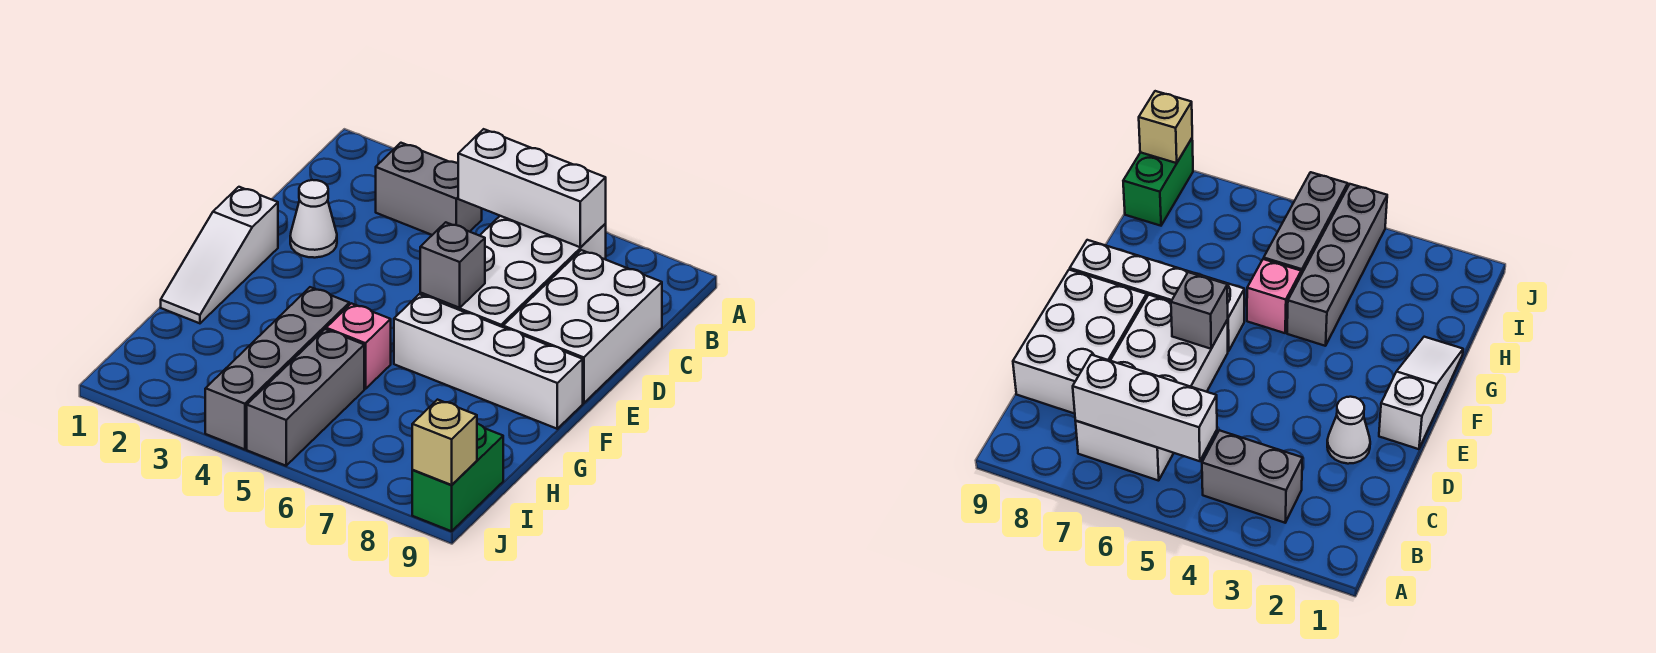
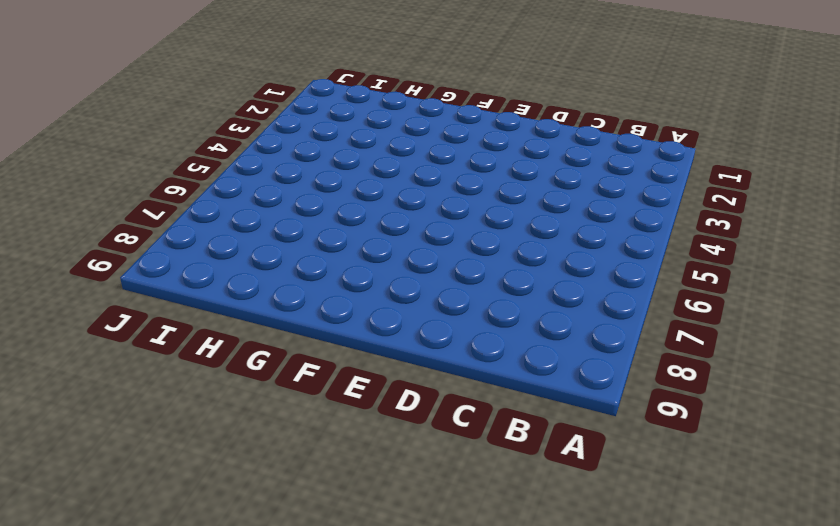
none -> grey 1x2 brick [376,143,482,235]
none -> white 2x4 brick [420,216,606,327]
none -> white 2x3 brick [503,250,662,403]

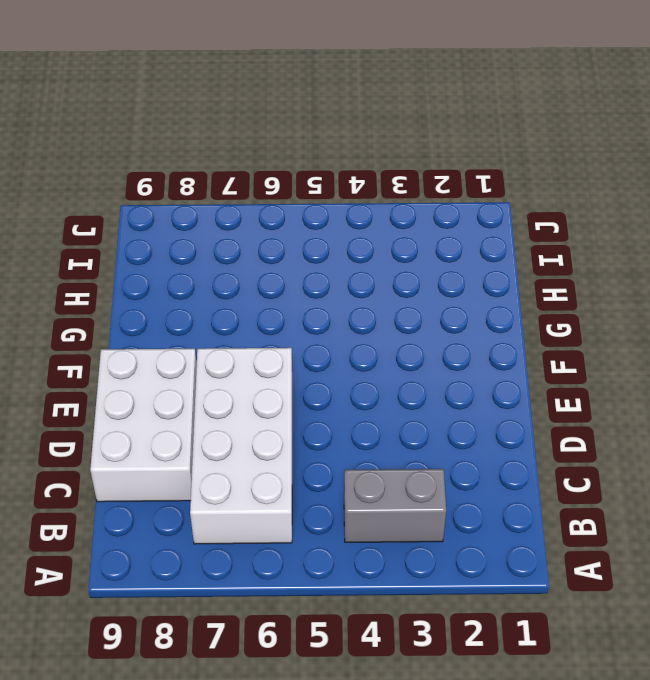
none -> white 1x1 cone [290,180,337,258]
none -> white 1x3 slope [161,187,278,323]
none -> white 1x4 brick [394,294,583,429]

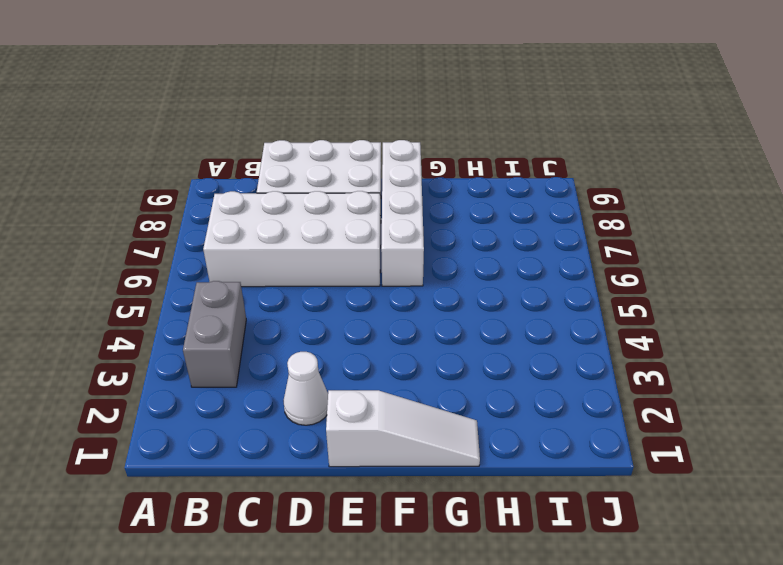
none -> grey 1x4 brick [205,287,349,449]
none -> pink 1x1 brick [326,303,391,389]
none -> grey 1x3 brick [247,329,364,466]

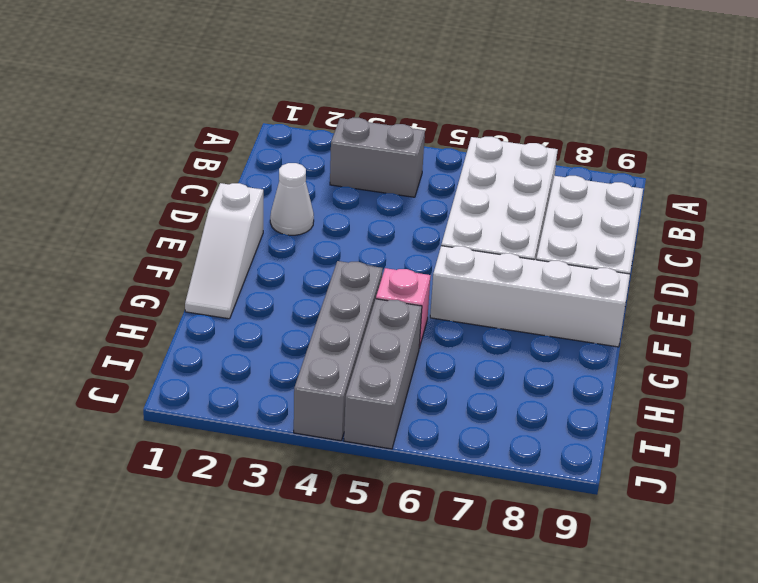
none -> green 1x2 brick [412,424,503,531]
none -> white 1x3 brick [458,129,606,247]
none -> grey 1x1 brick [420,222,485,308]

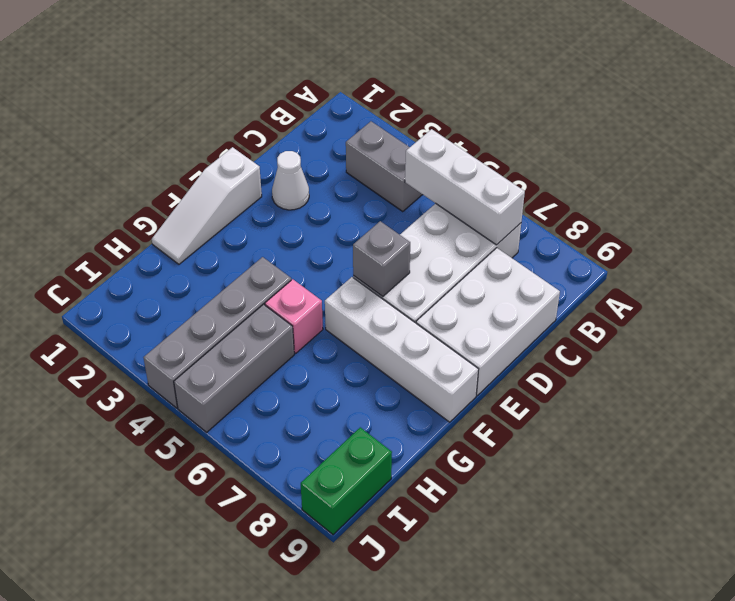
none -> tan 1x1 brick [412,400,477,485]

